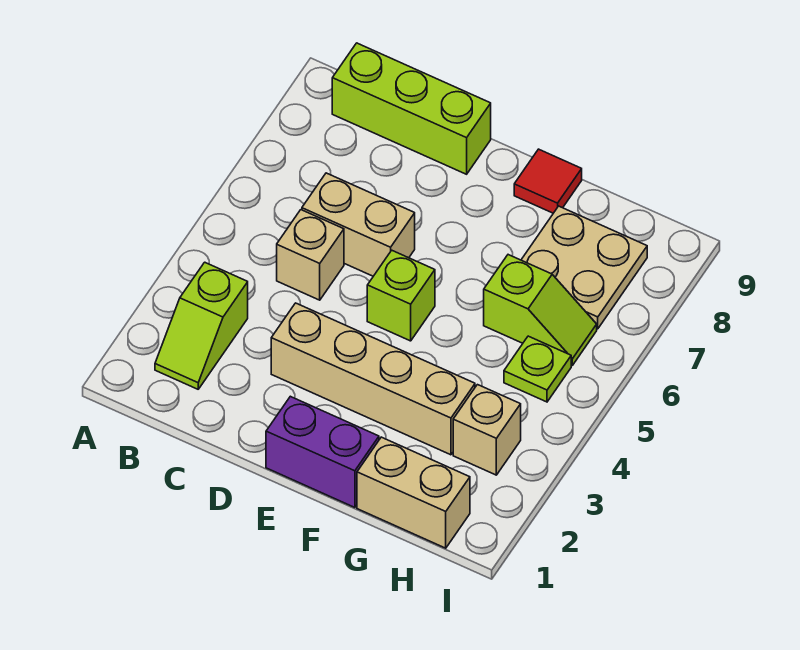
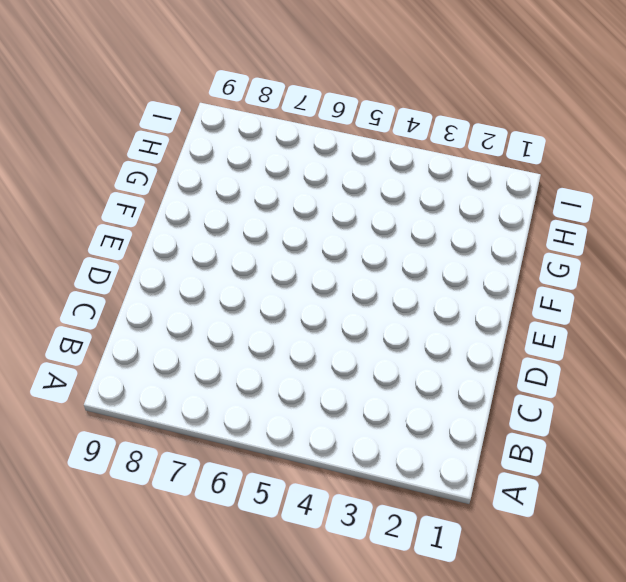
none -> lime 1x2 slope [155,262,248,389]
none -> lime 1x3 brick [332,43,491,174]
none -> tan 1x1 brick [277,210,344,300]

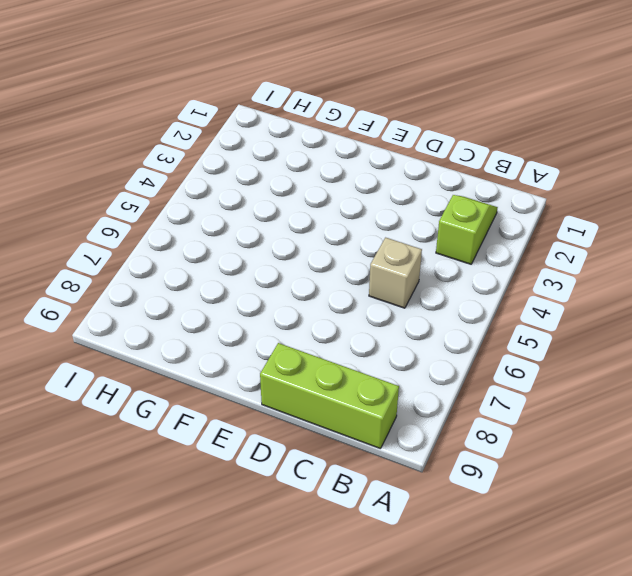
none -> tan 1x2 brick [302,173,415,276]
none -> tan 1x4 brick [271,303,475,455]
none -> purple 1x2 brick [266,396,379,508]

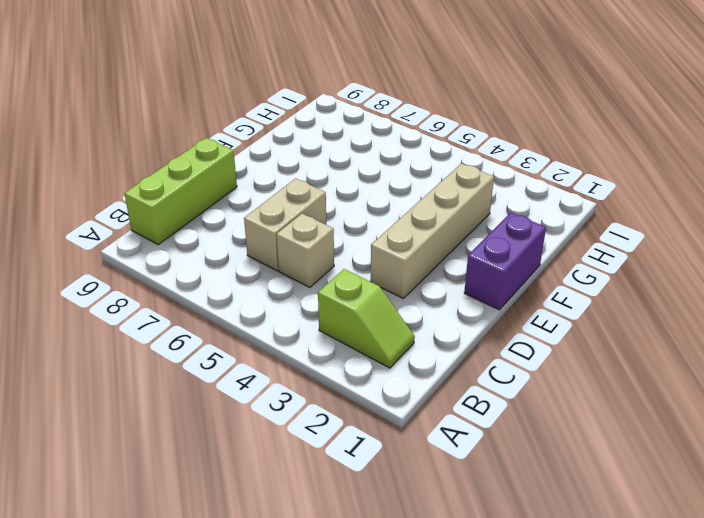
none -> lime 1x1 brick [367,250,435,341]
none -> red 1x1 tile [514,149,582,213]
none -> tan 1x2 brick [357,437,470,548]

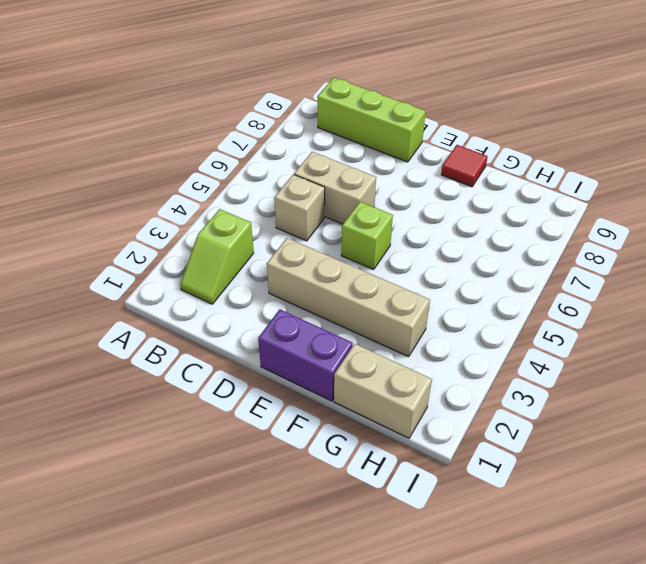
none -> lime 1x2 slope [484,255,597,365]
none -> tan 2x2 plate [521,206,647,329]
none -> tan 1x1 brick [453,385,521,475]

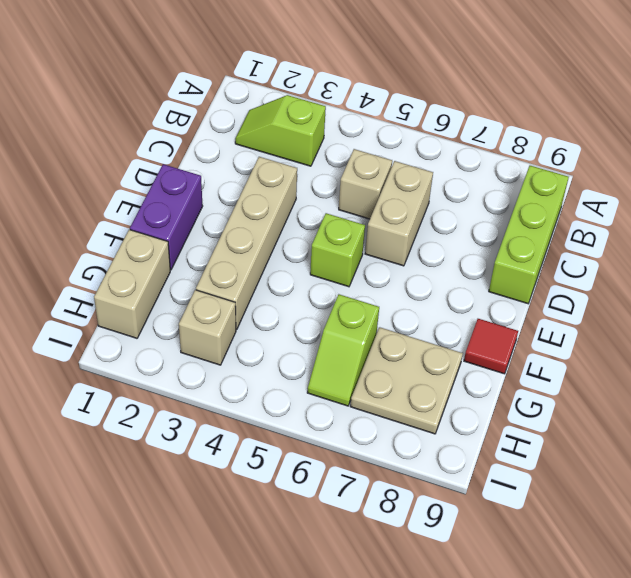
none -> lime 1x1 plate [504,336,571,402]

